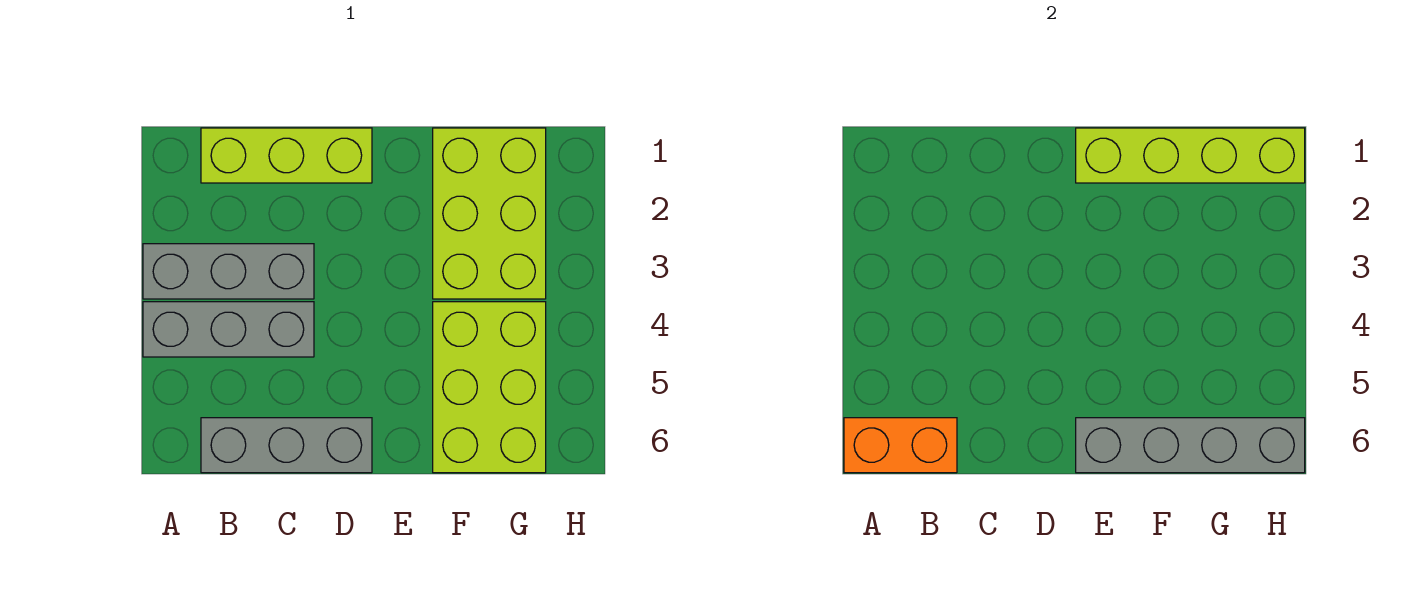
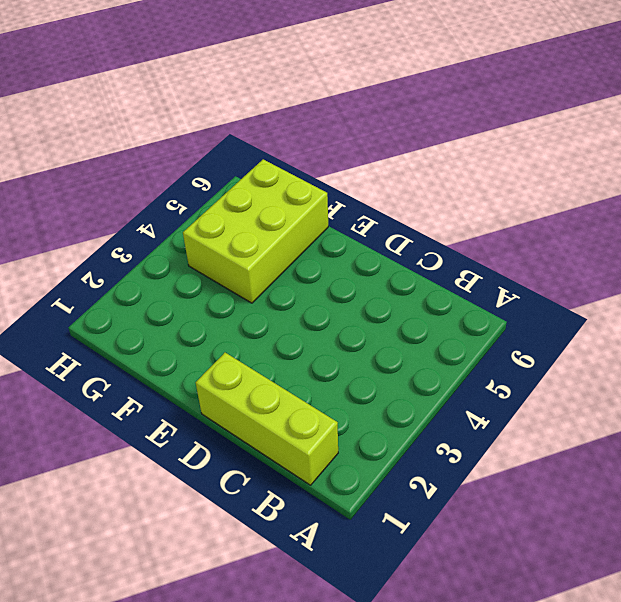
none -> grey 1x3 brick [143,244,314,299]
none -> grey 1x3 brick [143,302,314,357]

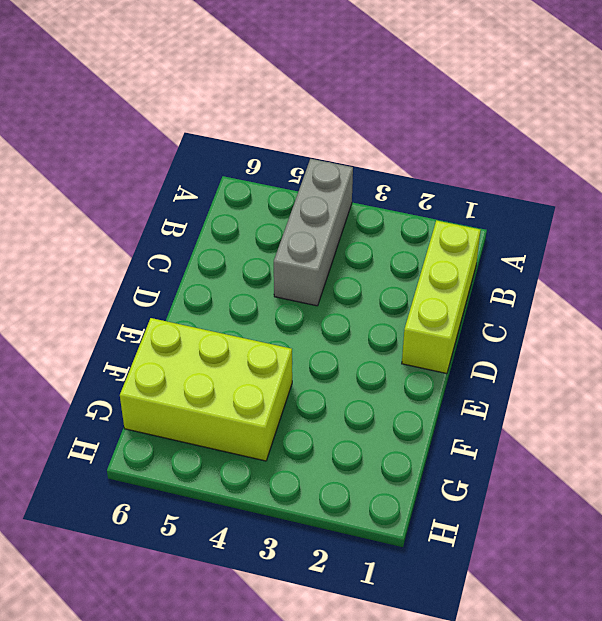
none -> grey 1x3 brick [143,244,314,299]
none -> grey 1x3 brick [201,418,372,473]

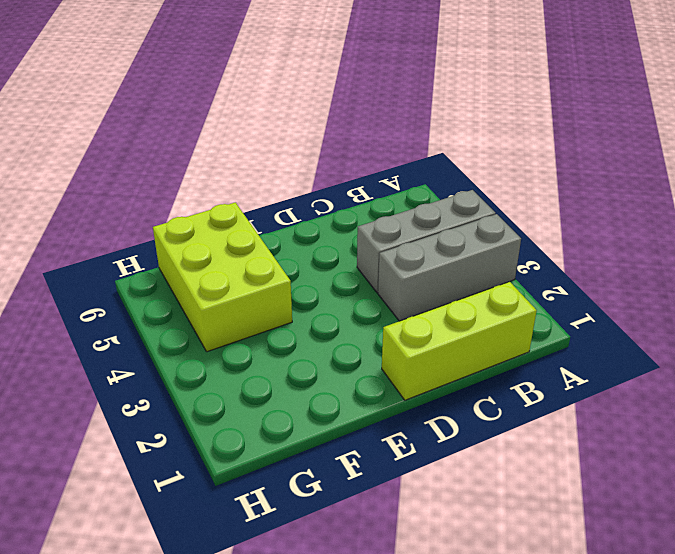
none -> grey 1x3 brick [201,418,372,473]
none -> lime 2x3 brick [433,128,546,299]

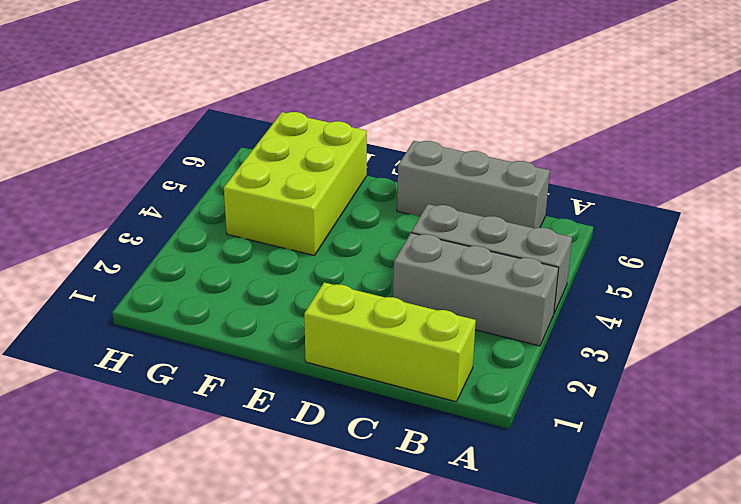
none -> lime 2x3 brick [433,128,546,299]
none -> orange 1x2 brick [844,418,957,473]

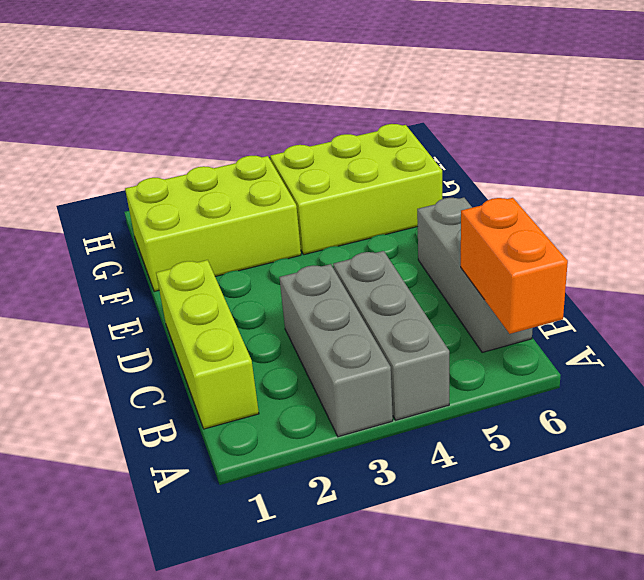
none -> lime 1x4 brick [1076,128,1305,183]
none -> grey 1x4 brick [1076,418,1305,473]

